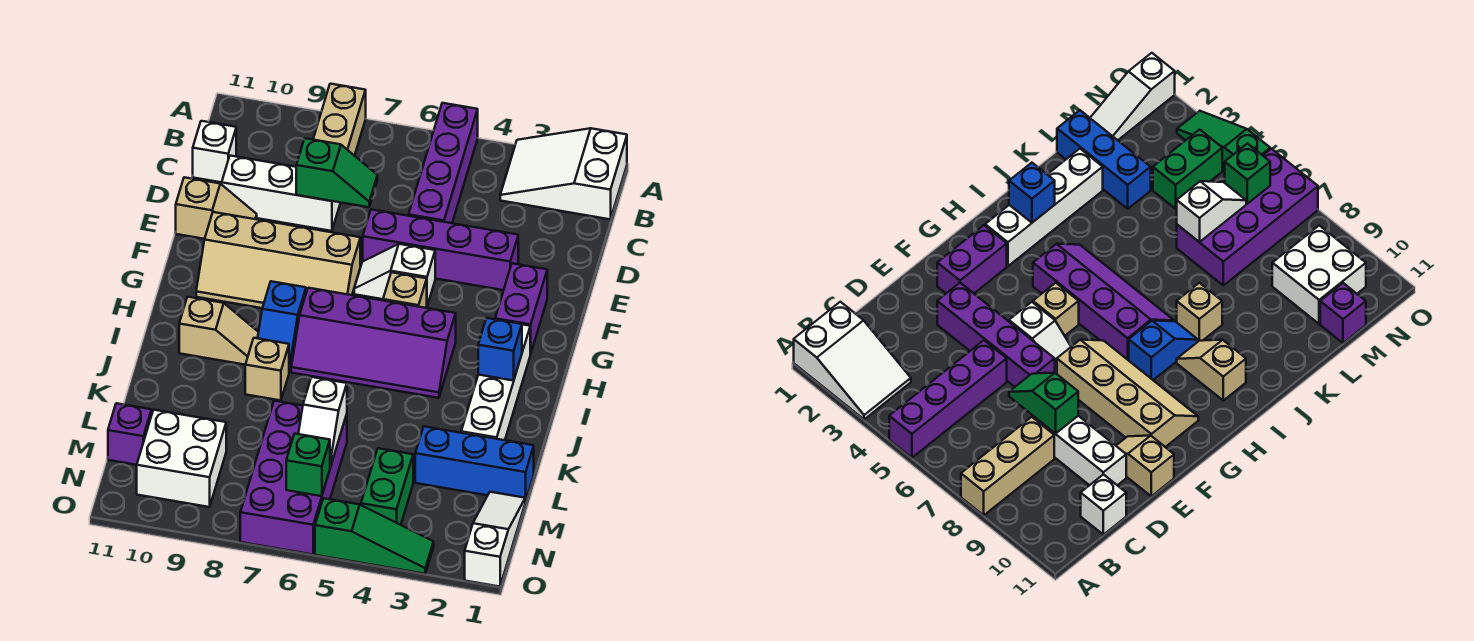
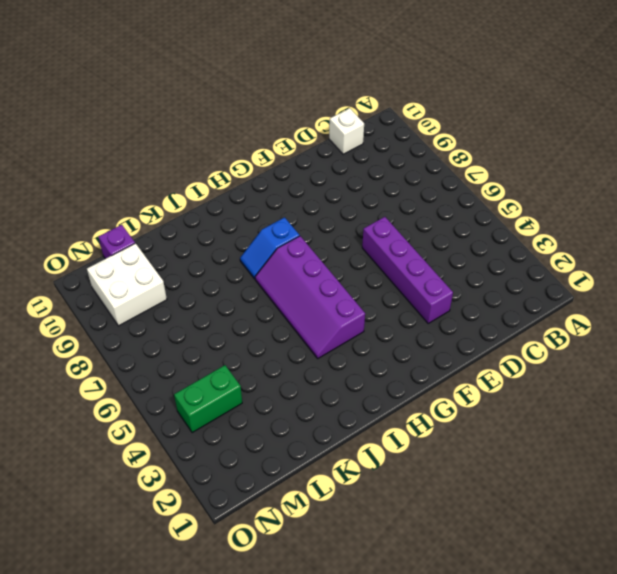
none -> white 2x3 slope [500,128,627,219]
none -> purple 1x4 brick [409,103,478,223]
none -> tan 1x3 brick [313,84,366,156]

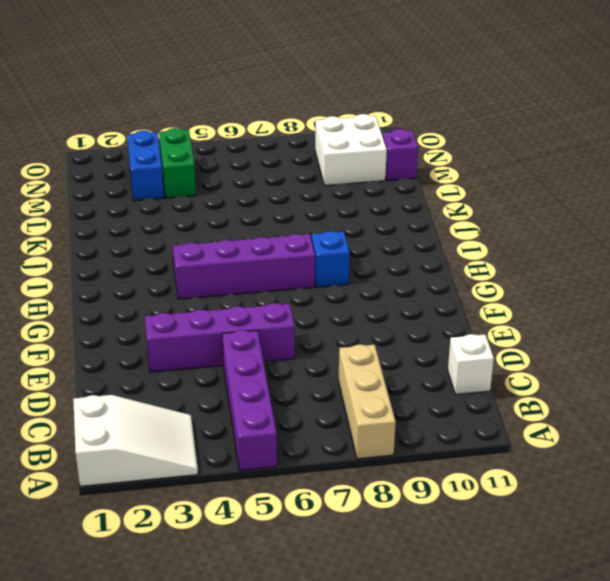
blue 1x2 brick [127,130,164,201] -> none
none -> white 1x3 brick [222,156,340,231]
none -> tan 1x2 slope [176,177,257,239]
none -> purple 1x2 brick [495,263,547,354]

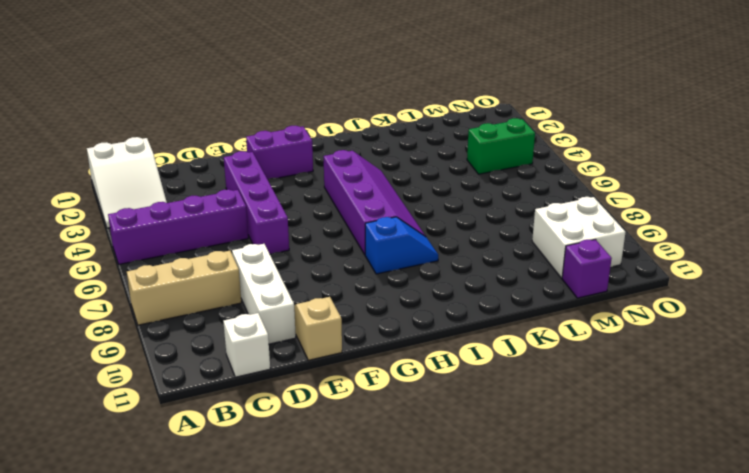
none -> white 1x2 slope [354,244,435,306]
none -> tan 2x4 slope [196,212,360,308]
none -> tan 1x1 brick [383,272,427,308]

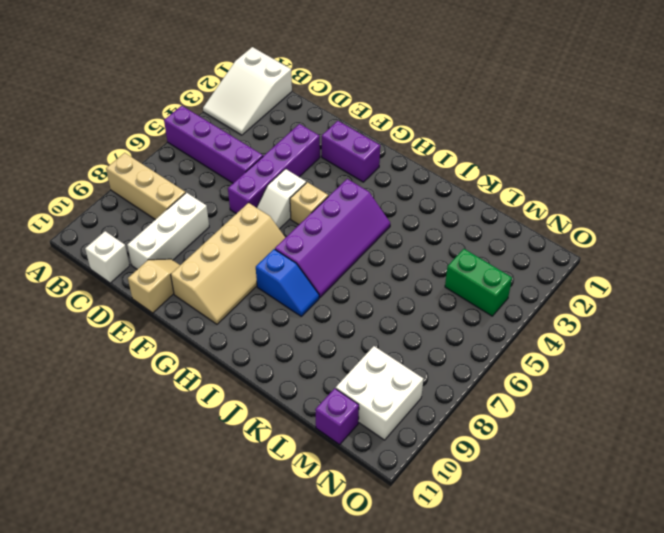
none -> white 1x4 brick [461,325,530,440]
none -> tan 1x2 slope [179,297,258,365]
none -> tan 1x1 brick [245,338,289,400]

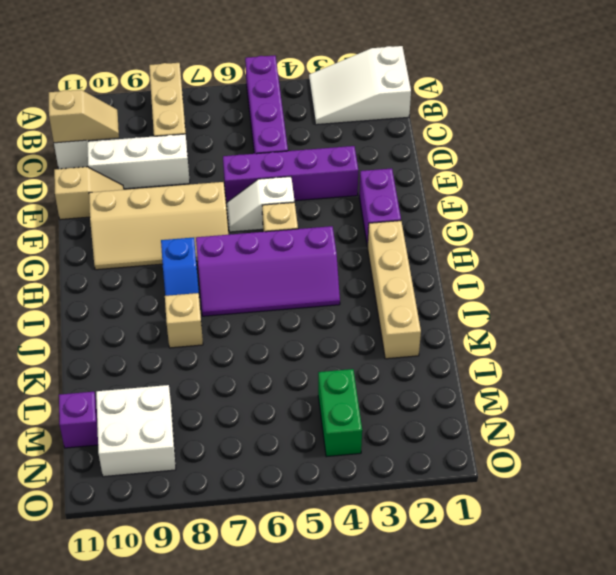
tan 1x2 slope [49,90,119,143] -> tan 1x2 slope moved to [179,297,258,365]
tan 1x4 brick [368,221,421,359] -> white 1x4 brick [461,325,530,440]
none -> blue 1x3 brick [415,427,534,502]
none -> purple 2x4 brick [240,401,347,554]
none -> white 1x3 slope [465,492,525,587]

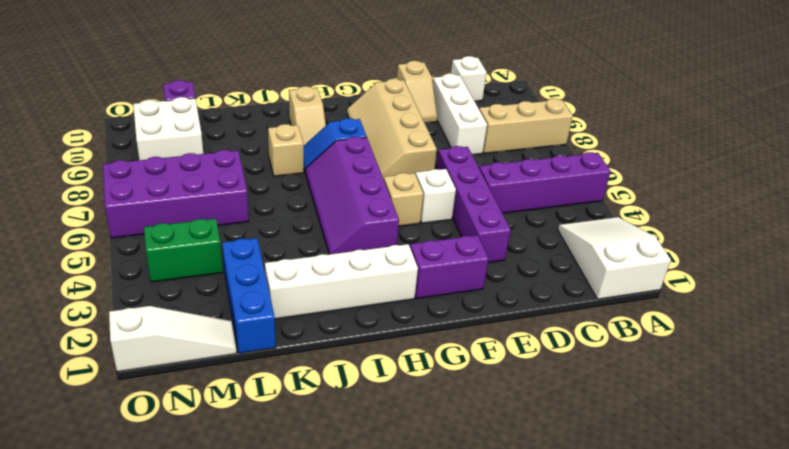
none -> green 1x3 slope [315,498,434,574]
none -> green 1x2 slope [296,138,377,207]
none -> blue 1x1 brick [478,318,522,381]

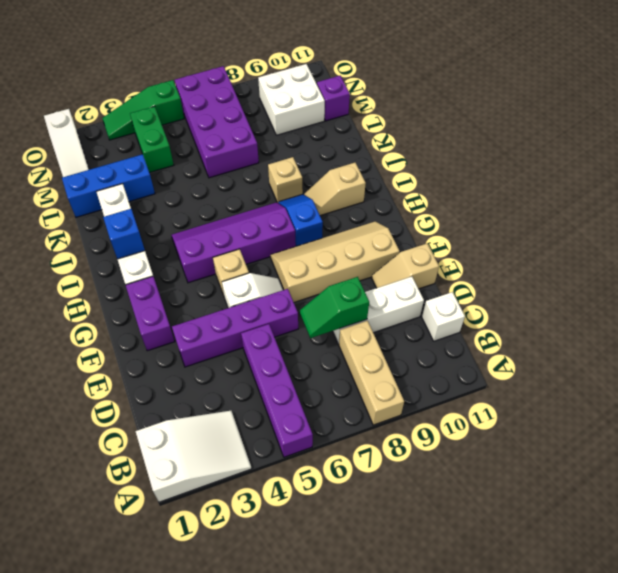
none -> white 1x2 slope [298,377,347,467]
none -> green 1x1 brick [286,434,330,496]

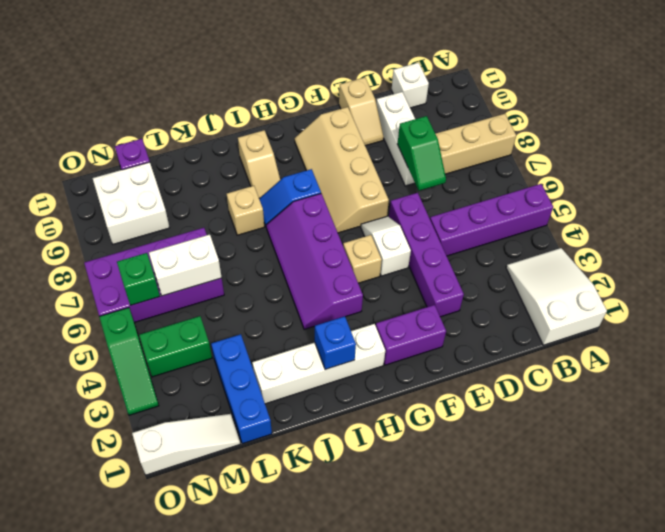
white 1x2 brick [149,235,222,296] -> white 1x2 slope [298,377,347,467]

